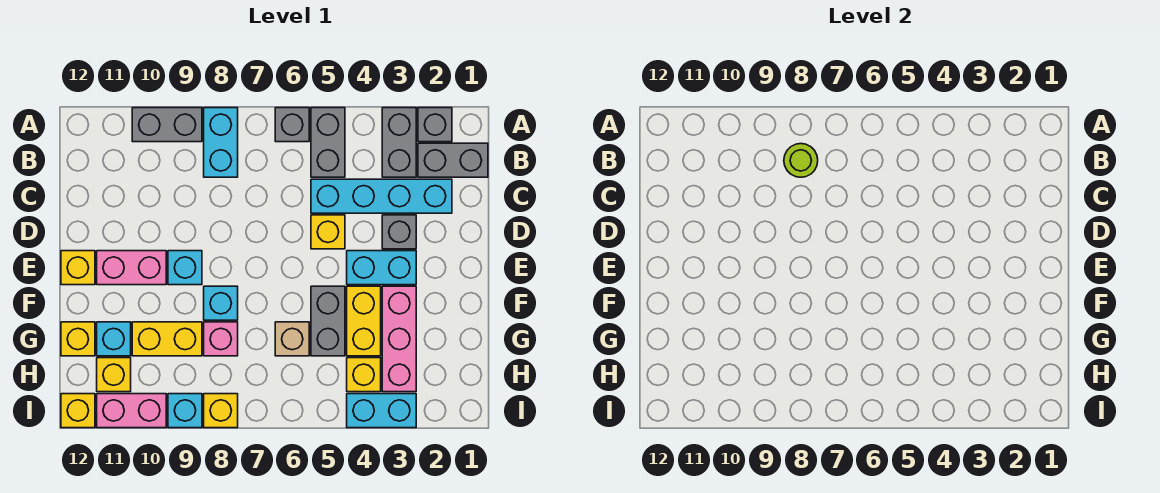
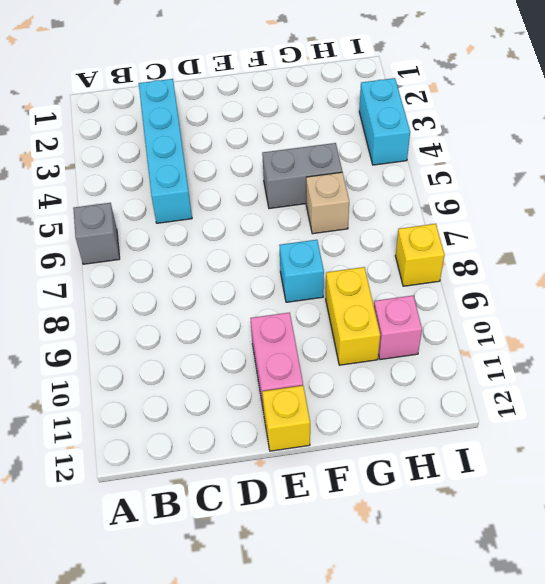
pink 1x1 brick [374,296,422,360] -> pink 1x1 brick moved to [204,322,238,356]
none -> grey 1x1 brick [418,108,452,142]
none -> grey 1x2 brick [382,108,416,177]
none -> grey 1x2 brick [311,108,345,177]
none -> cyan 1x2 brick [204,108,238,177]

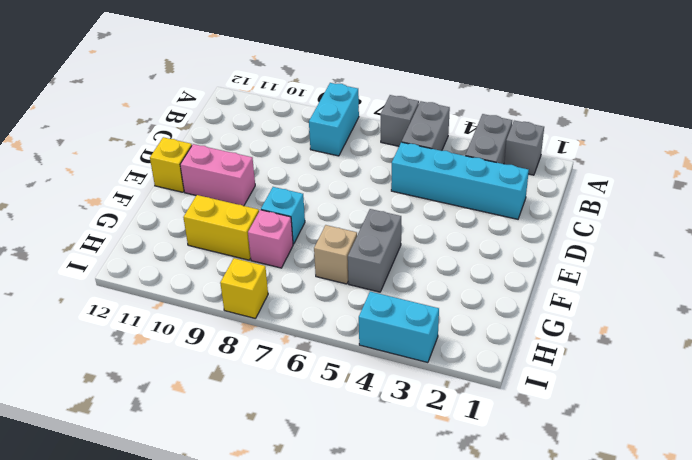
none -> grey 1x2 brick [132,108,202,142]
none -> grey 1x2 brick [418,143,488,177]
none -> grey 1x1 brick [382,215,416,249]
none -> yellow 1x1 brick [311,215,345,249]

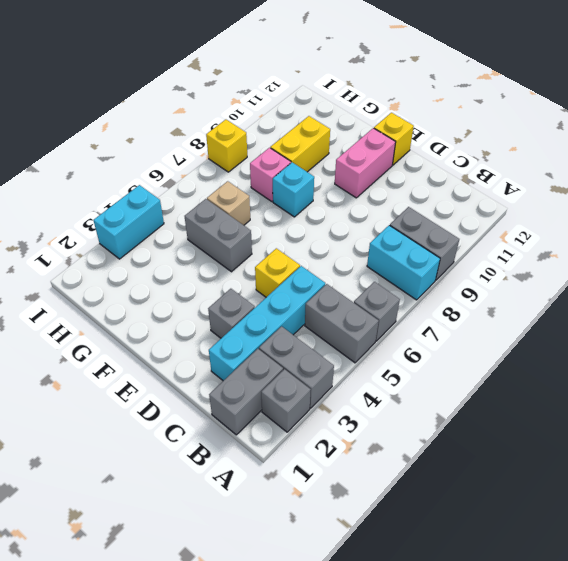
grey 1x2 brick [390,207,459,280] -> grey 1x2 brick turned to [132,108,202,142]
none -> cyan 1x2 brick [347,251,416,285]
none -> cyan 1x1 brick [168,251,202,285]
none -> pink 1x3 brick [382,286,416,392]
none -> yellow 1x2 brick [347,286,381,356]

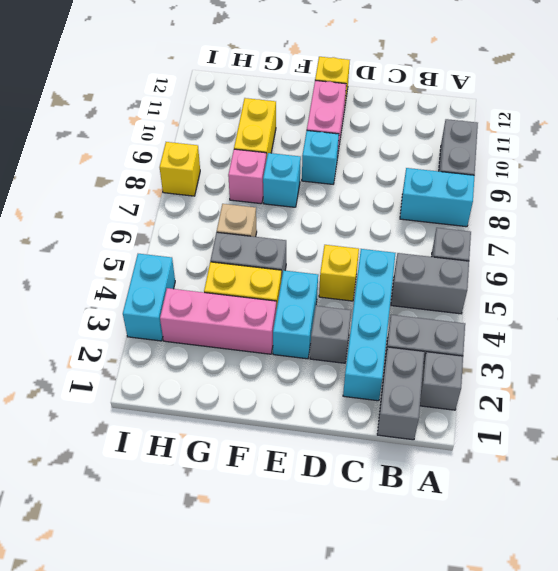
none -> cyan 1x1 brick [97,322,131,356]
none -> yellow 1x1 brick [61,322,95,356]
none -> yellow 1x1 brick [347,358,381,392]
none -> yellow 1x1 brick [97,358,131,392]

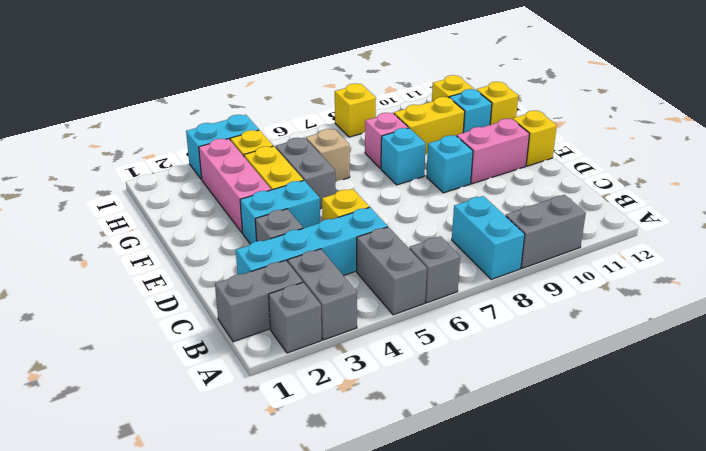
none -> cyan 1x1 brick [168,394,202,428]
none -> pink 1x2 brick [97,394,166,428]
none -> yellow 1x1 brick [61,394,95,428]
none -> lime 1x1 round brick [784,144,818,177]

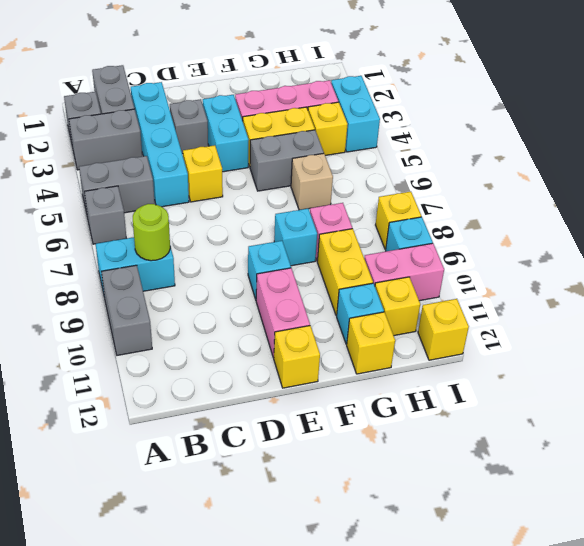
pink 1x2 brick [364,243,444,301] -> pink 1x2 brick turned to [97,394,166,428]

